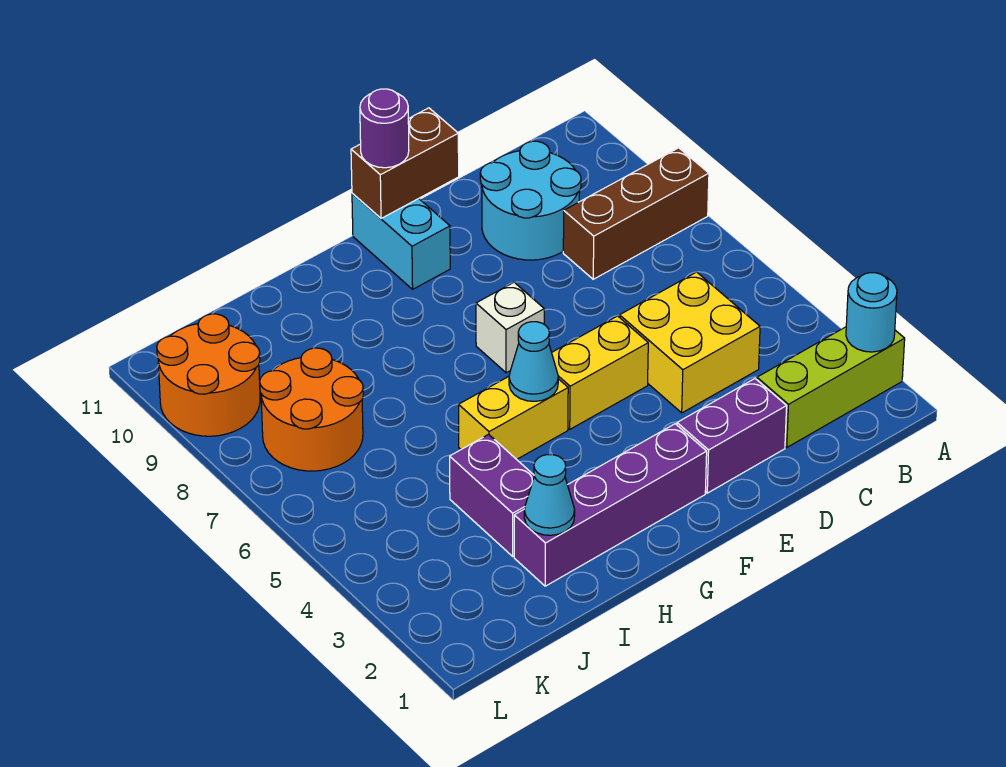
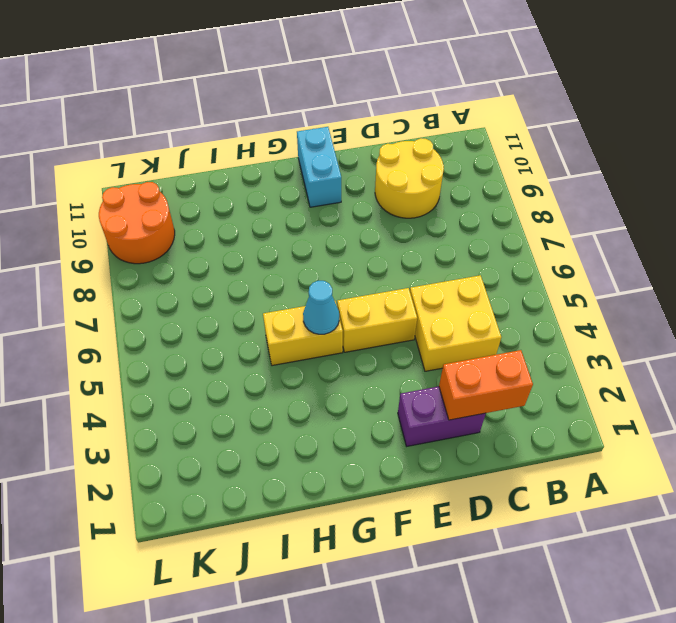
orange 1x2 brick [439,350,533,420] -> none
yellow 2x2 round brick [375,138,444,218] -> cyan 2x2 round brick [480,141,581,260]
none -> lime 1x3 brick [757,327,905,447]
none -> brown 1x3 brick [563,148,709,279]
none -> purple 1x4 brick [514,424,707,586]

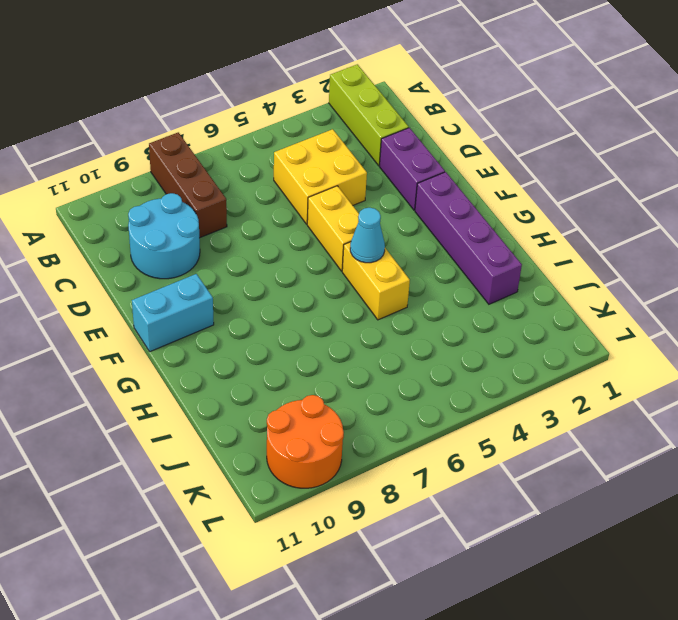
none -> white 1x1 brick [476,282,544,373]
none -> purple 1x2 brick [450,434,534,556]
none -> orange 2x2 round brick [260,348,363,471]

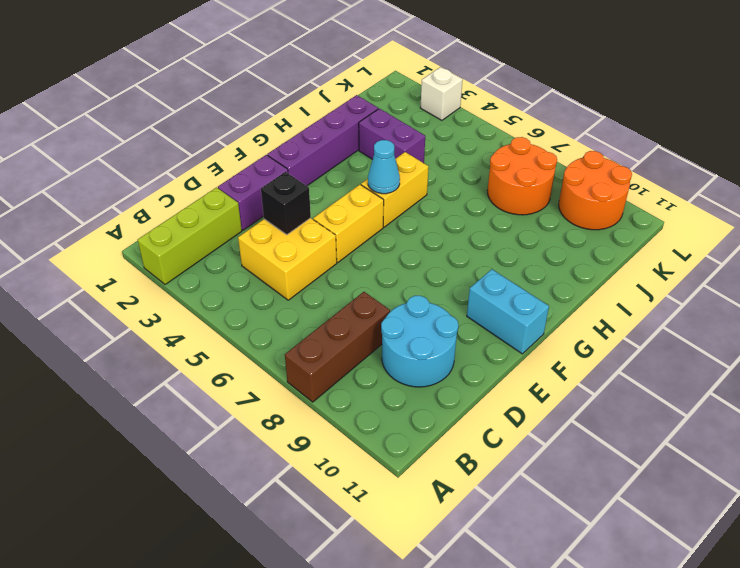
black 1x1 brick [261,172,311,235] -> none
white 1x1 brick [420,67,463,120] -> white 1x1 brick moved to [476,282,544,373]
none -> cyan 1x1 round brick [846,273,897,352]
none -> brown 1x2 brick [351,108,459,218]
none -> cyan 1x1 cone [524,455,575,535]

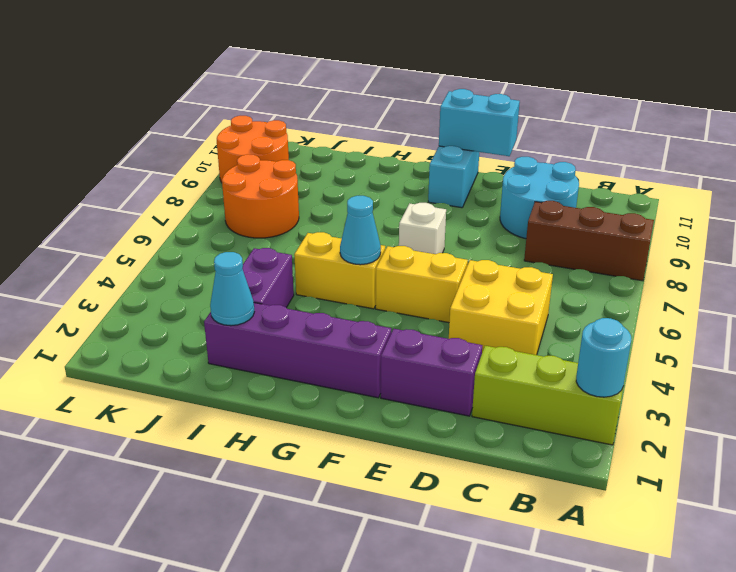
cyan 1x2 brick [439,89,520,156] -> brown 1x2 brick [351,108,459,218]
none -> purple 1x1 round brick [360,89,409,168]

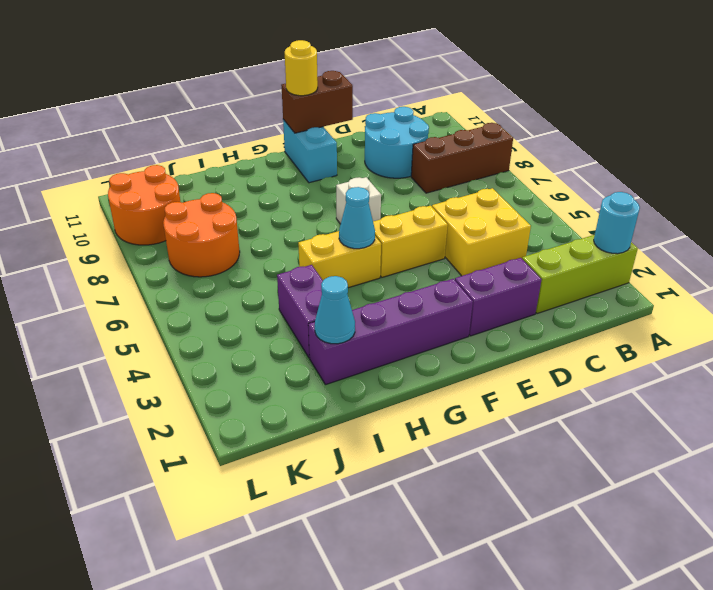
yellow 1x1 round brick [285,40,318,96] -> purple 1x1 round brick [360,89,409,168]

